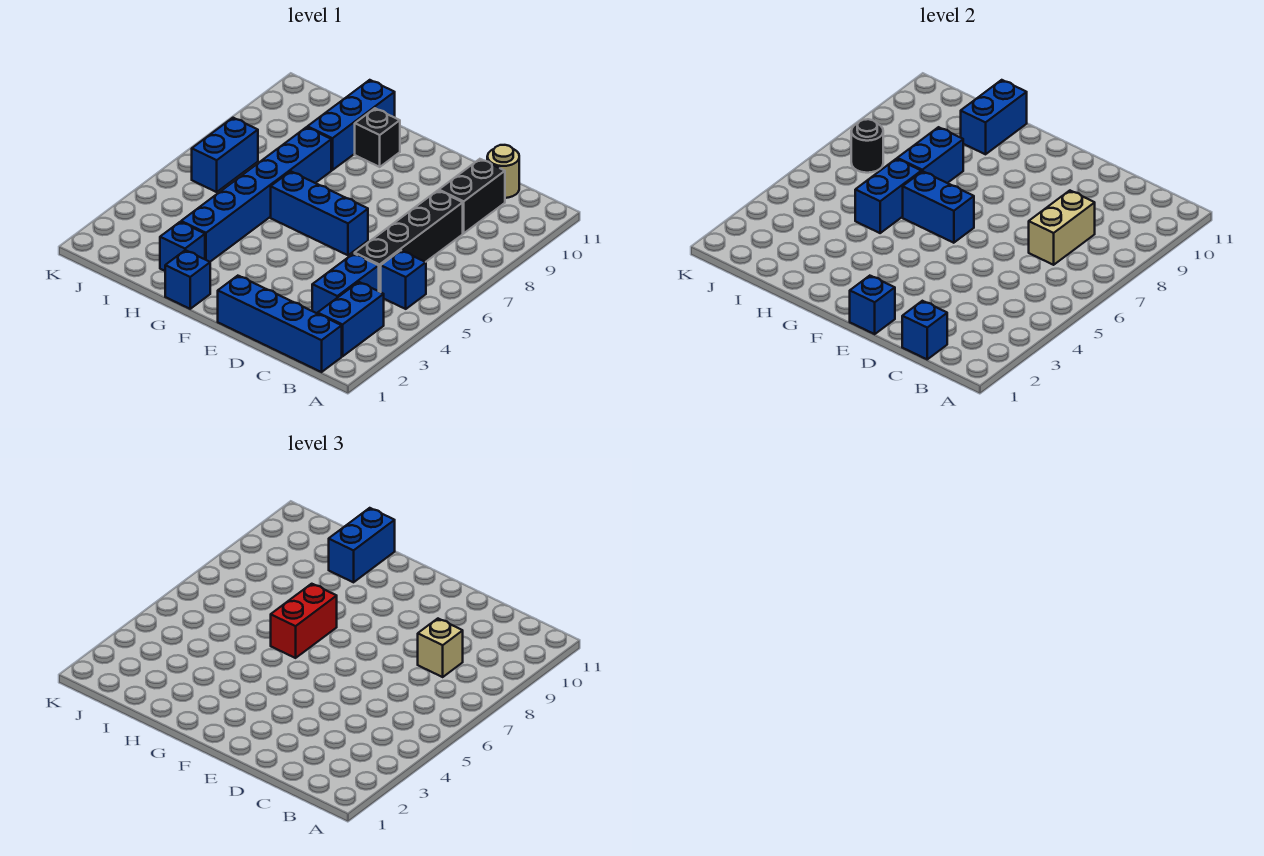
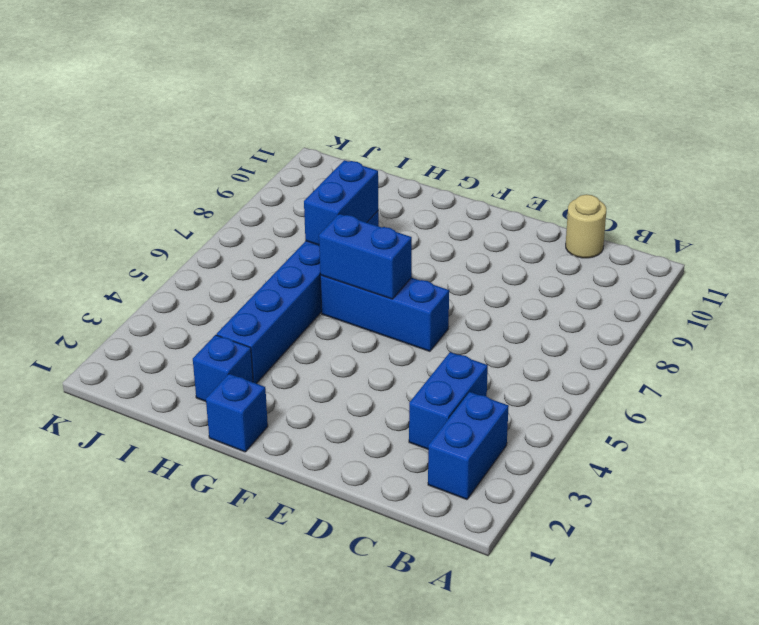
none -> blue 1x4 brick [218,276,342,372]
none -> blue 1x1 brick [381,251,426,309]
none -> black 1x4 brick [355,190,463,292]

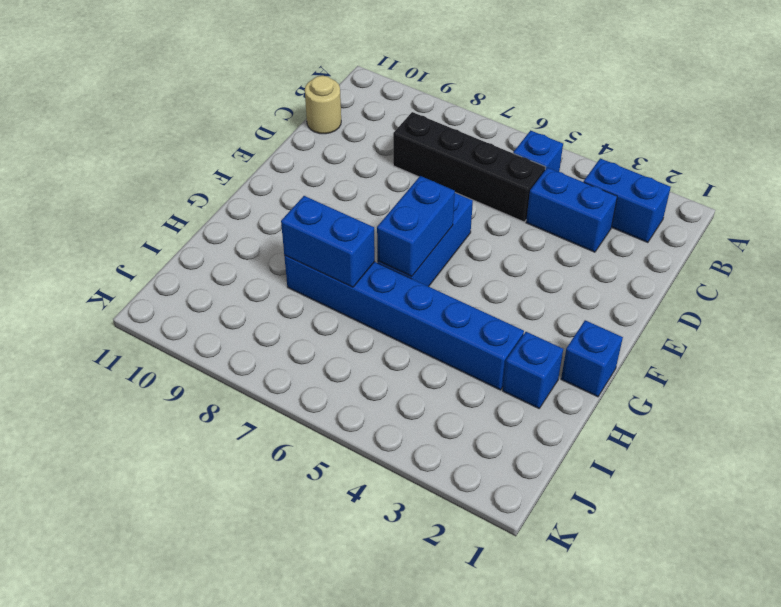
none -> blue 1x4 brick [218,276,342,372]
none -> black 1x2 brick [439,159,505,233]
none -> black 1x1 brick [355,108,400,167]

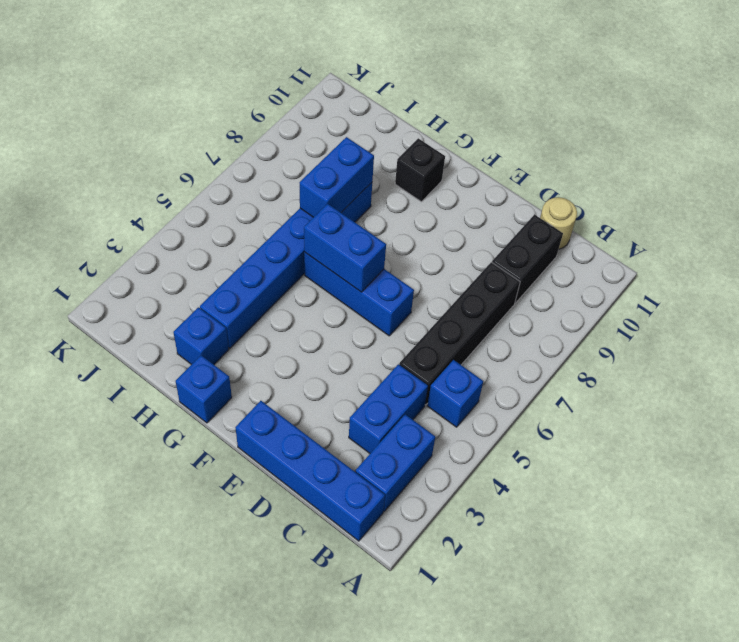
none -> blue 1x3 brick [307,80,395,170]
none -> blue 1x2 brick [192,118,258,192]
none -> blue 1x1 brick [902,301,947,359]

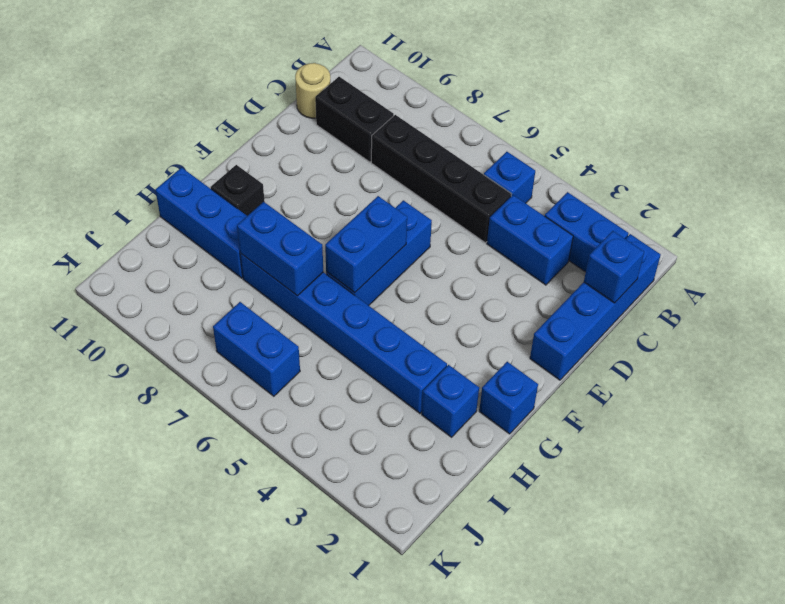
none -> tan 1x2 brick [1029,191,1095,265]
none -> blue 1x1 brick [850,276,895,334]
none -> blue 1x2 brick [855,159,921,233]

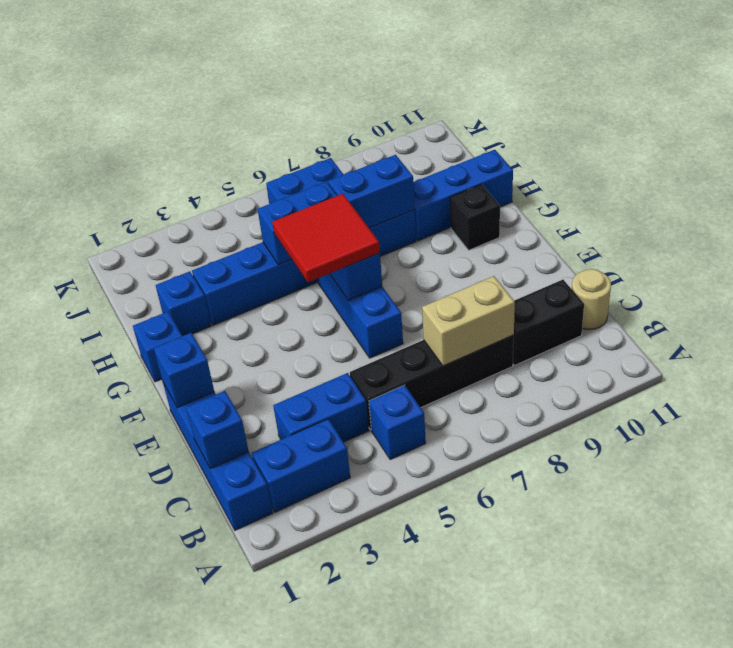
red 2x2 tile [272,194,380,282] -> red 1x2 brick [271,584,337,658]
none -> blue 1x2 brick [961,80,1027,154]
none -> black 1x1 round brick [851,119,883,173]
none -> tan 1x1 brick [418,619,463,677]

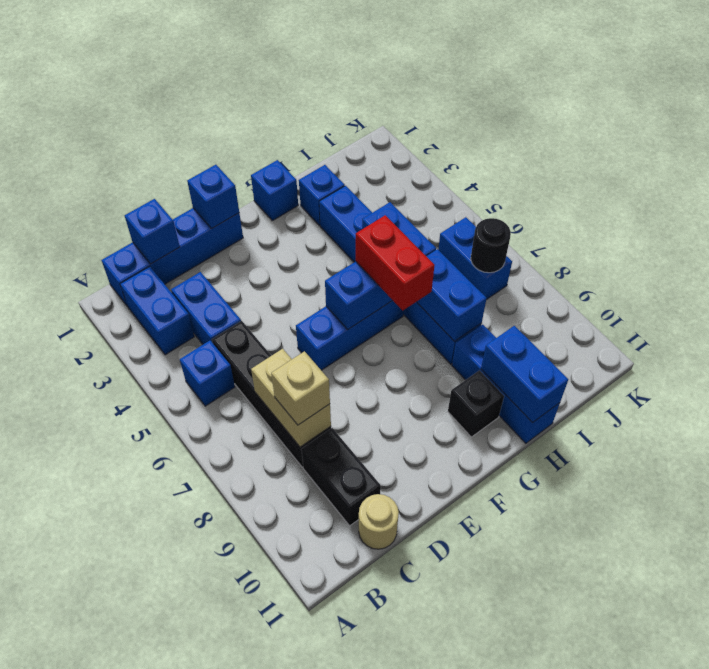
none -> blue 1x2 brick [329,508,395,582]

